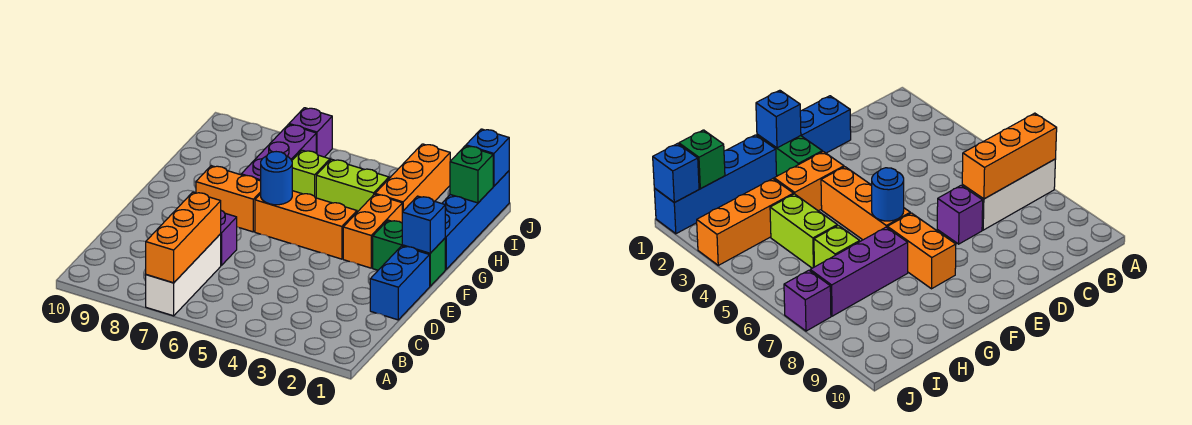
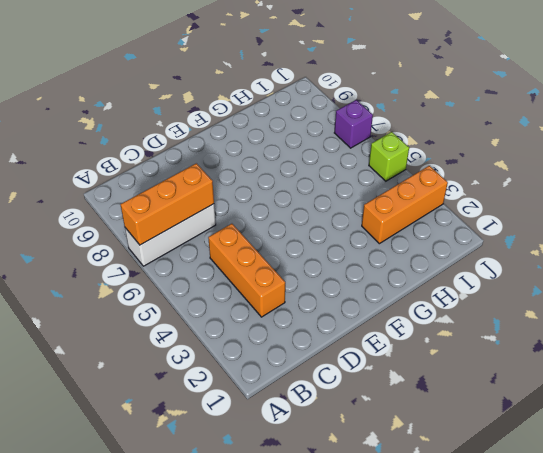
orange 1x3 brick [208,224,285,317] -> orange 1x3 brick moved to [255,191,357,259]
lime 1x1 brick [369,132,409,181] -> lime 1x1 brick moved to [292,150,330,198]
none -> blue 1x2 brick [370,246,430,320]
none -> purple 1x1 brick [221,211,237,265]
none -> green 1x2 brick [373,220,445,286]

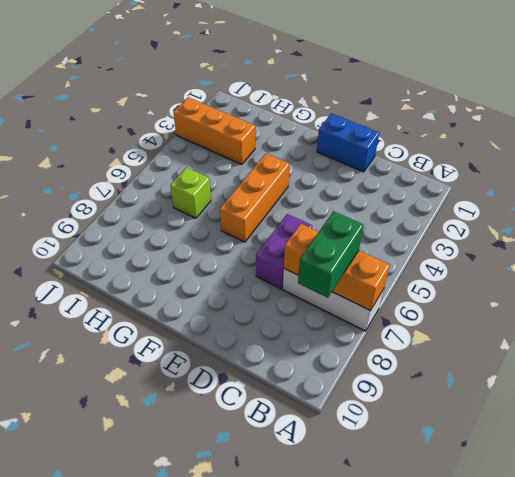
green 1x2 brick [298,211,364,298] -> green 1x2 brick moved to [373,220,445,286]
purple 1x2 brick [256,214,313,289] -> purple 1x1 brick [221,211,237,265]
none -> orange 1x2 brick [343,194,402,268]
none -> orange 1x2 brick [196,166,261,232]
none -> blue 1x4 brick [442,171,509,269]

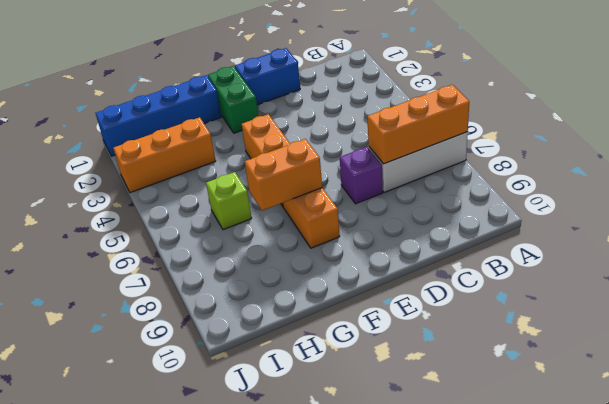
orange 1x2 brick [245,139,322,211] -> orange 1x2 brick moved to [343,194,402,268]
none -> purple 1x3 brick [241,124,316,181]
none -> lime 1x2 brick [316,159,389,212]
none -> purple 1x1 brick [289,108,332,157]

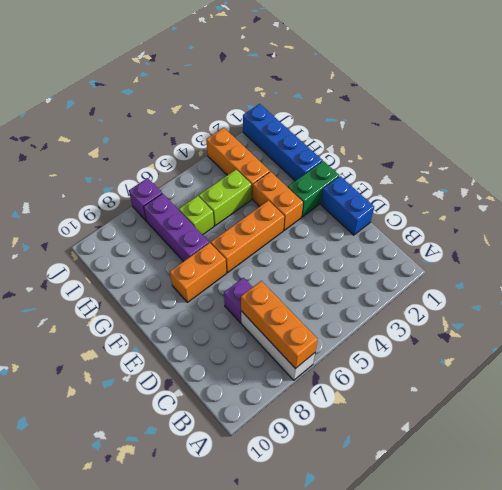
none -> blue 1x1 brick [402,196,445,253]
none -> blue 1x1 round brick [261,152,292,205]
none -> green 1x1 brick [450,146,493,203]

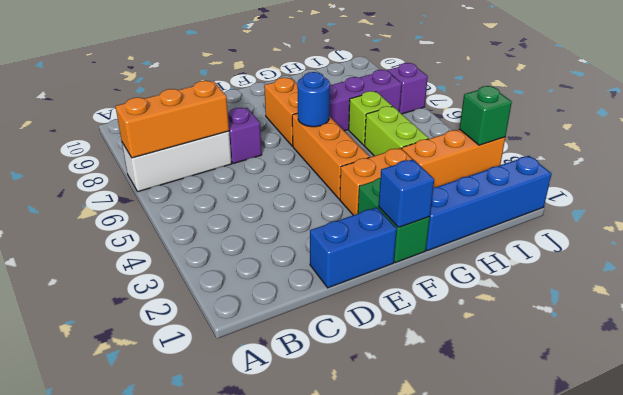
green 1x1 brick [459,86,512,145] -> green 1x1 brick moved to [450,146,493,203]
none -> blue 1x1 brick [466,129,509,186]

